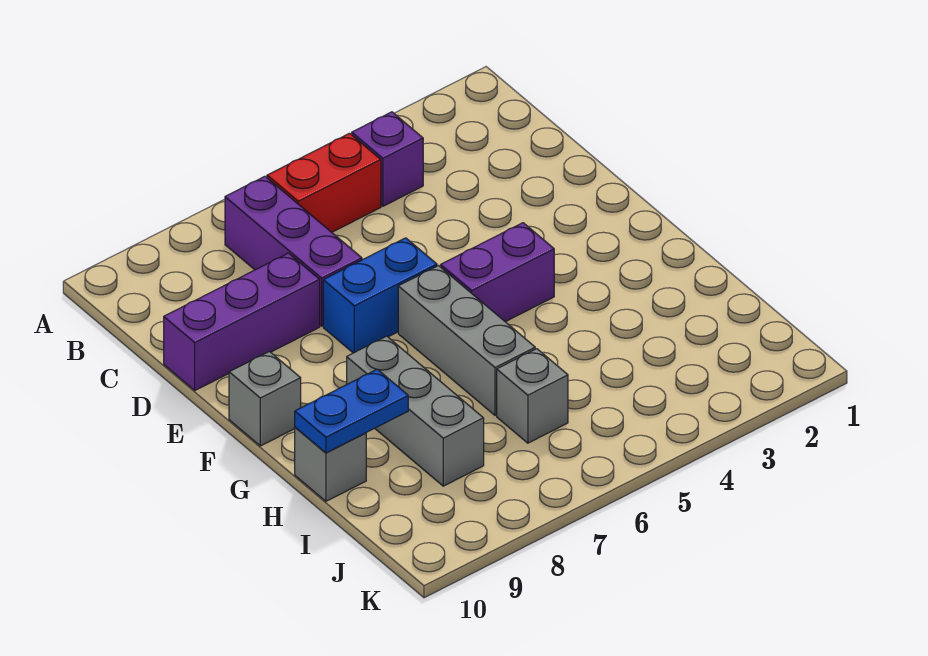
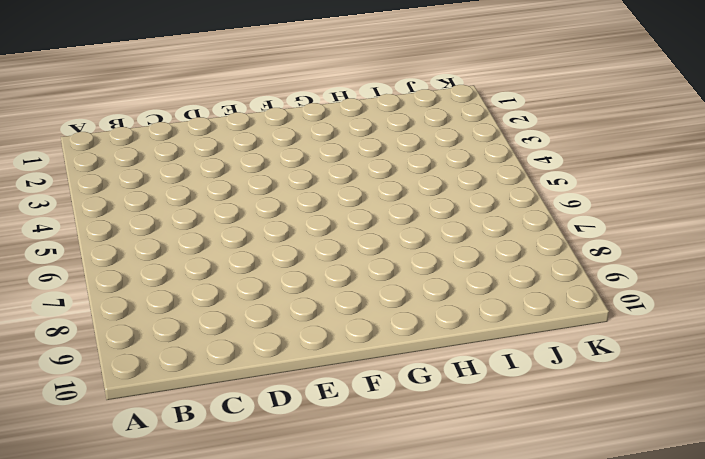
none -> purple 1x1 brick [352,112,423,206]
none -> red 1x2 brick [267,133,381,232]
none -> purple 1x3 brick [225,176,362,326]

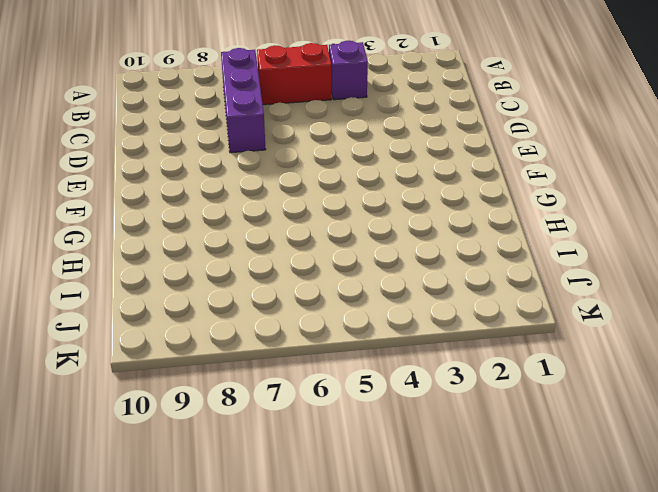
none -> purple 1x3 brick [164,253,320,390]
none -> blue 1x2 brick [323,238,437,353]
none -> purple 1x2 brick [441,223,554,322]

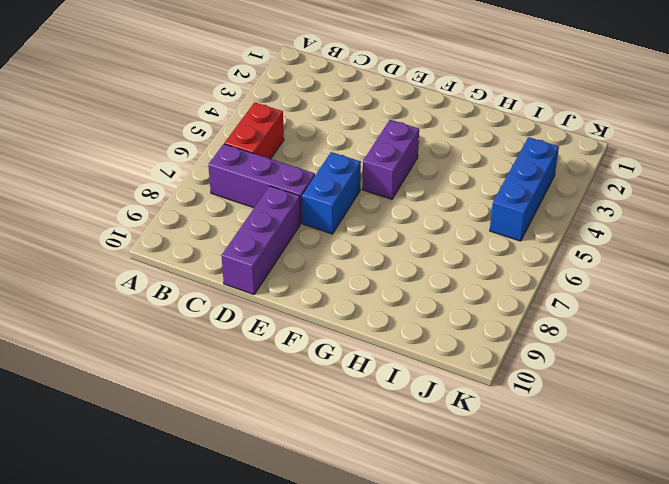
blue 1x3 brick [490,137,559,241] -> none
none -> purple 1x1 brick [352,112,423,206]
none -> grey 1x3 brick [398,266,535,415]
none -> grey 1x1 brick [229,352,301,446]

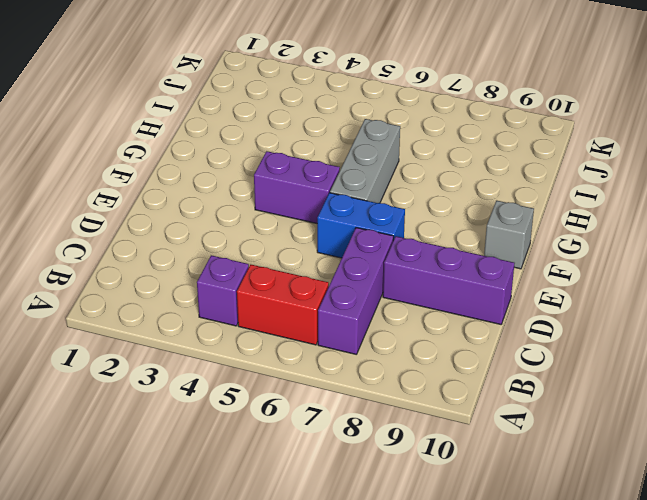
none -> grey 1x3 brick [347,336,484,486]
none -> grey 1x1 brick [295,427,366,501]
none -> grey 1x1 brick [497,349,568,443]

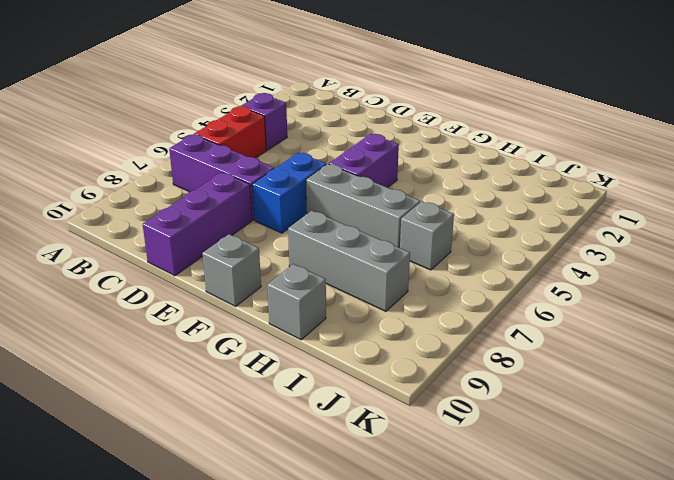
none -> blue 1x2 plate [295,369,408,453]

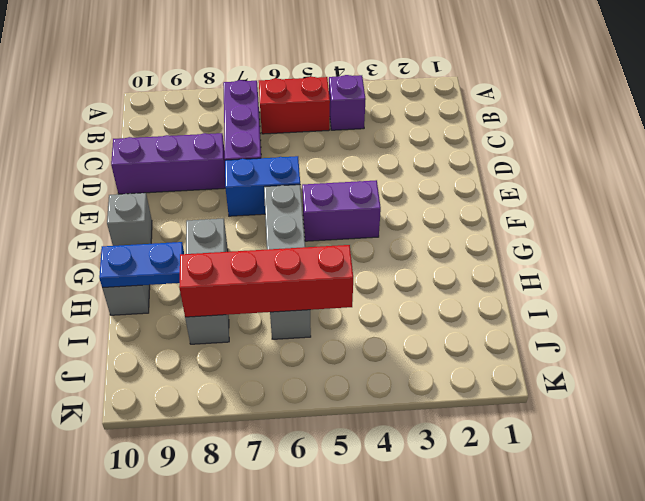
red 1x4 brick [179,245,353,317] -> none

